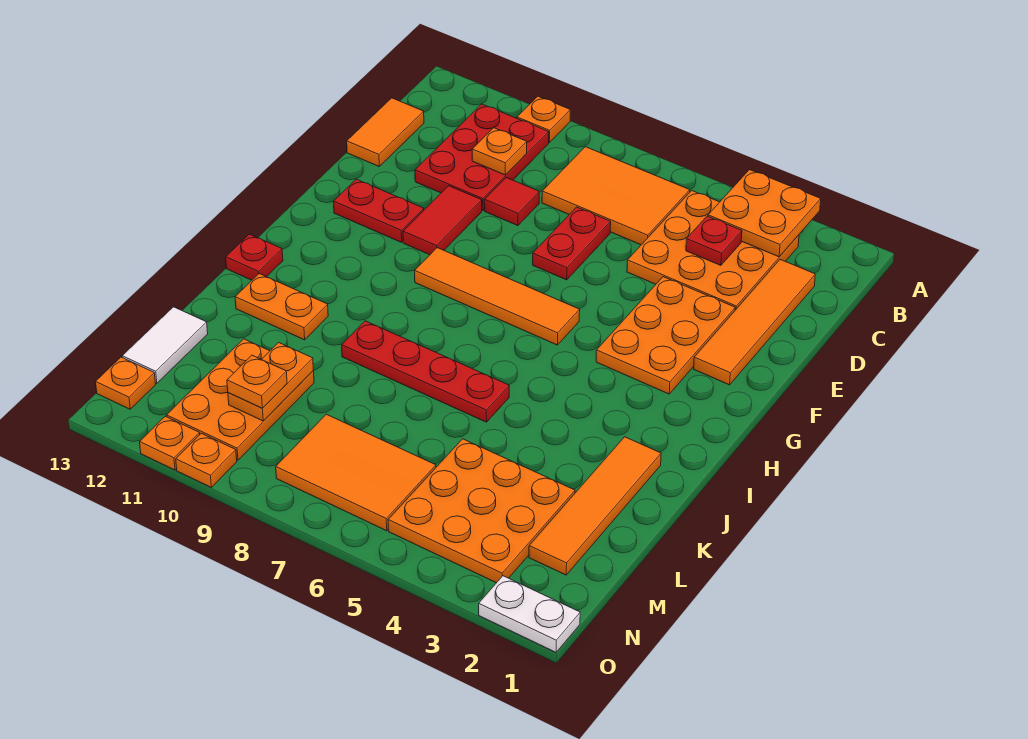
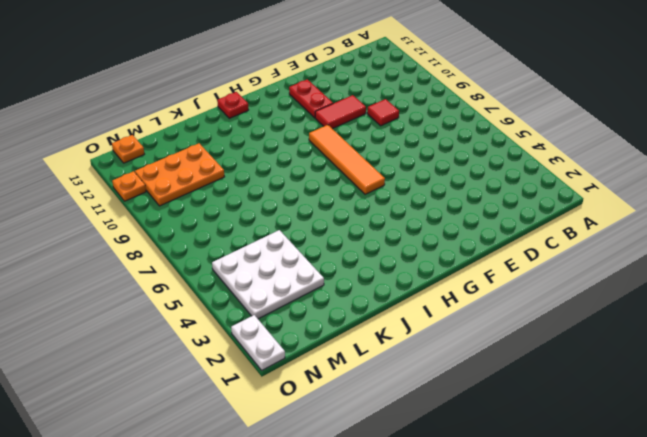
white 3x3 plate [212,230,324,319] -> orange 3x3 plate [388,439,575,583]
none -> orange 1x1 plate [517,96,570,142]
none -> orange 3x3 plate [627,190,799,310]
none -> orange 2x3 tile [542,147,690,245]

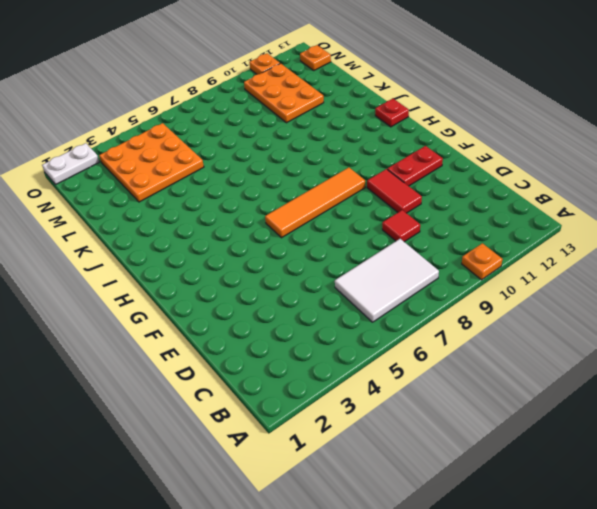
white 2x3 tile [335,239,439,322] -> orange 2x3 tile [542,147,690,245]
none -> orange 3x3 plate [627,190,799,310]
none -> red 2x3 plate [415,104,549,211]
none -> orange 1x4 tile [694,259,815,385]

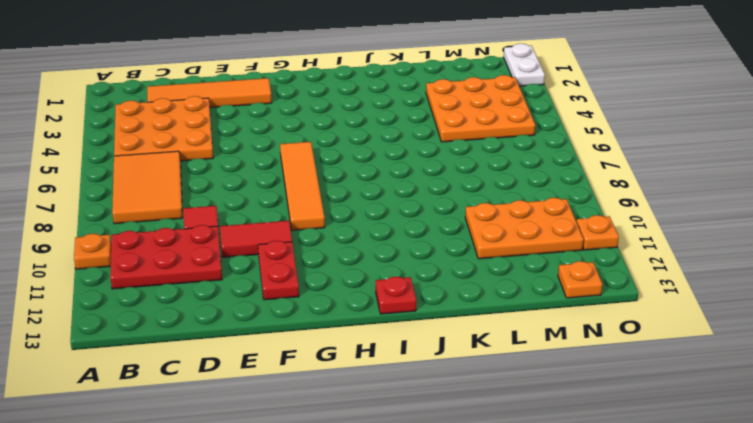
none -> orange 1x2 tile [347,98,424,166]
none -> red 1x2 plate [533,207,611,280]
none -> orange 2x3 plate [596,277,735,394]

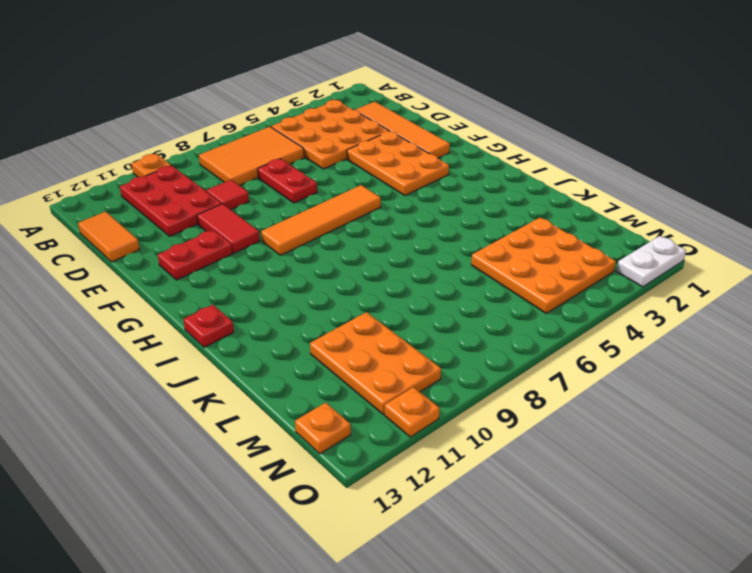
none -> orange 1x4 tile [529,437,661,575]
none -> red 1x4 plate [342,321,509,422]
none -> orange 1x2 plate [235,274,328,340]

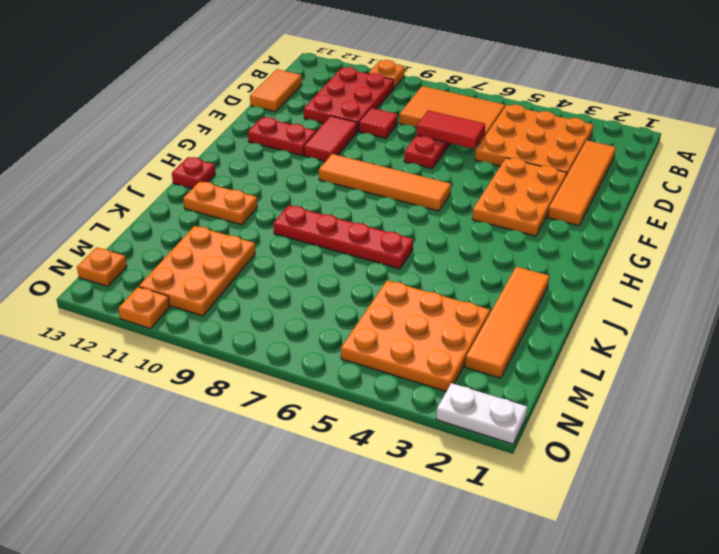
red 1x2 tile [417,110,485,149] -> none
none -> white 1x2 tile [122,307,208,383]
none -> orange 2x3 tile [276,414,436,531]
none -> orange 1x1 plate [176,433,237,487]

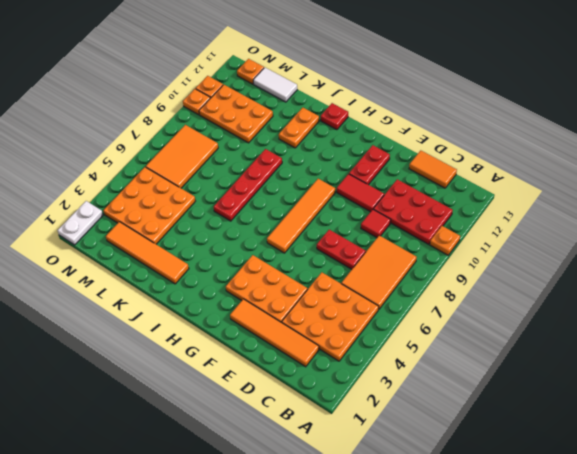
none -> orange 2x2 plate [708,170,821,257]
none -> red 1x1 plate [686,216,742,265]
none -> orange 1x1 plate [472,128,527,175]

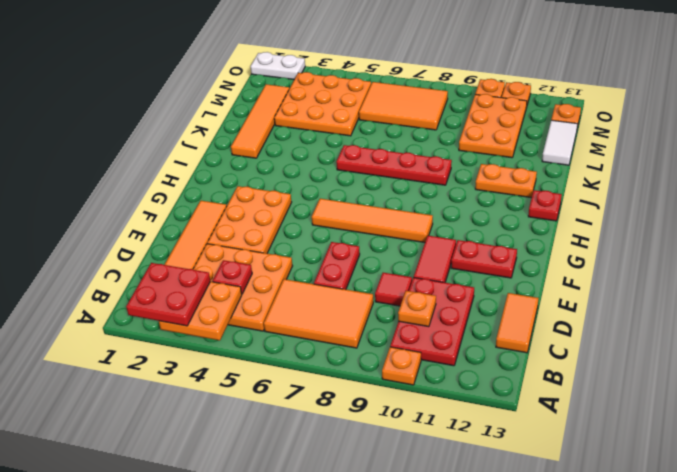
red 2x2 plate [126,263,210,326] -> none
none -> orange 1x2 plate [228,342,313,421]
none -> orange 1x1 plate [227,355,287,408]

